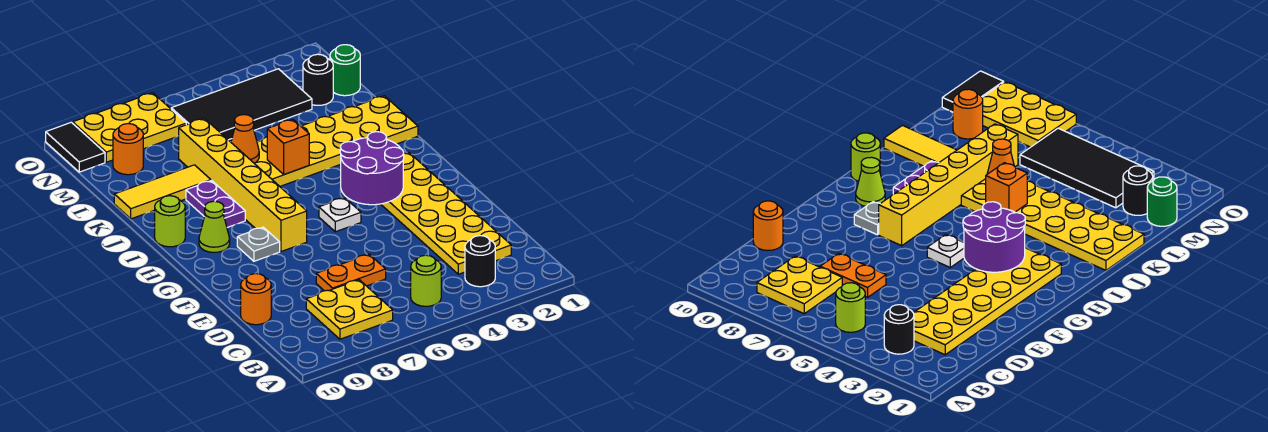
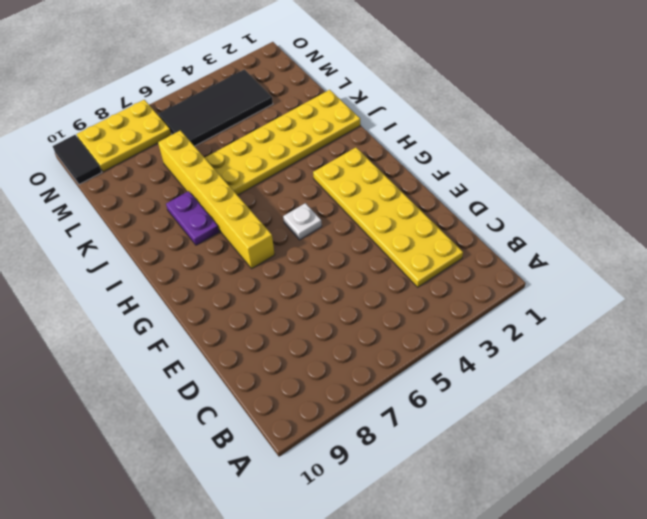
none -> black 1x1 round brick [465,236,495,287]
none -> lime 1x1 round brick [411,255,441,306]
none -> yellow 2x2 plate [306,280,393,339]

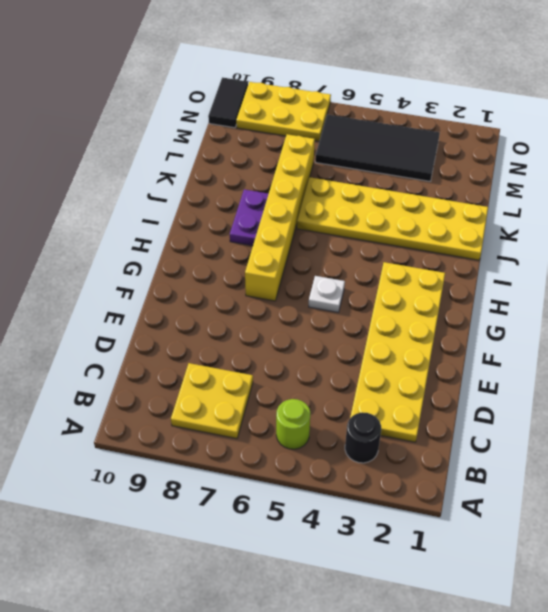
none -> orange 1x2 plate [316,254,386,291]
none -> orange 1x1 round brick [241,274,271,325]
none -> grey 1x1 plate [237,227,280,261]

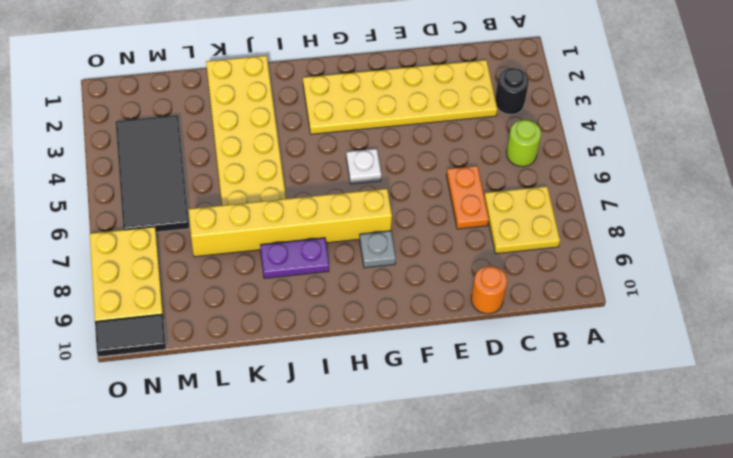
none -> lime 1x1 cone [199,201,230,252]
none -> lime 1x1 round brick [155,196,185,247]
none -> yellow 1x3 tile [114,165,211,219]

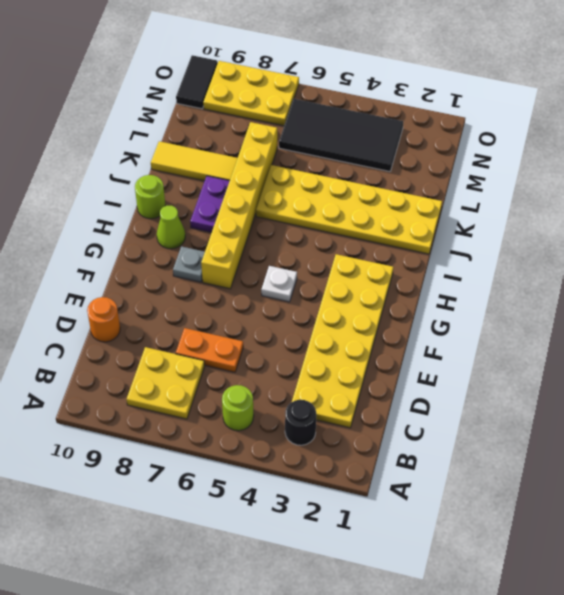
none -> green 1x1 round brick [330,45,360,96]
none -> black 1x1 round brick [303,54,333,105]
none -> orange 1x1 round brick [113,124,143,175]

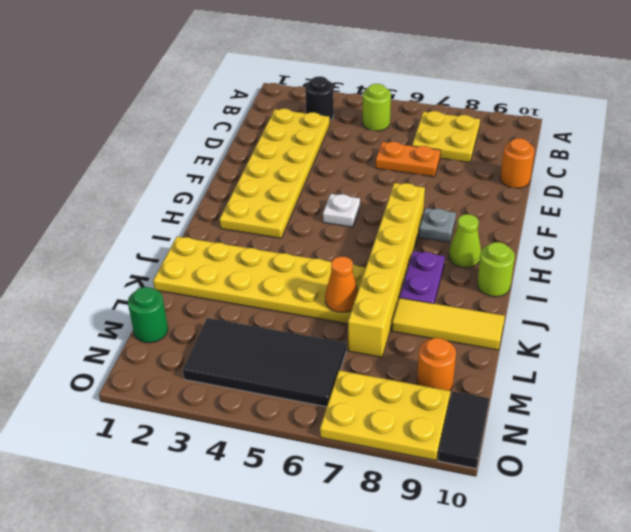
none -> black 1x1 round brick [303,54,333,105]
none -> purple 2x2 round brick [340,132,404,205]
none -> orange 1x1 brick [267,119,309,174]

